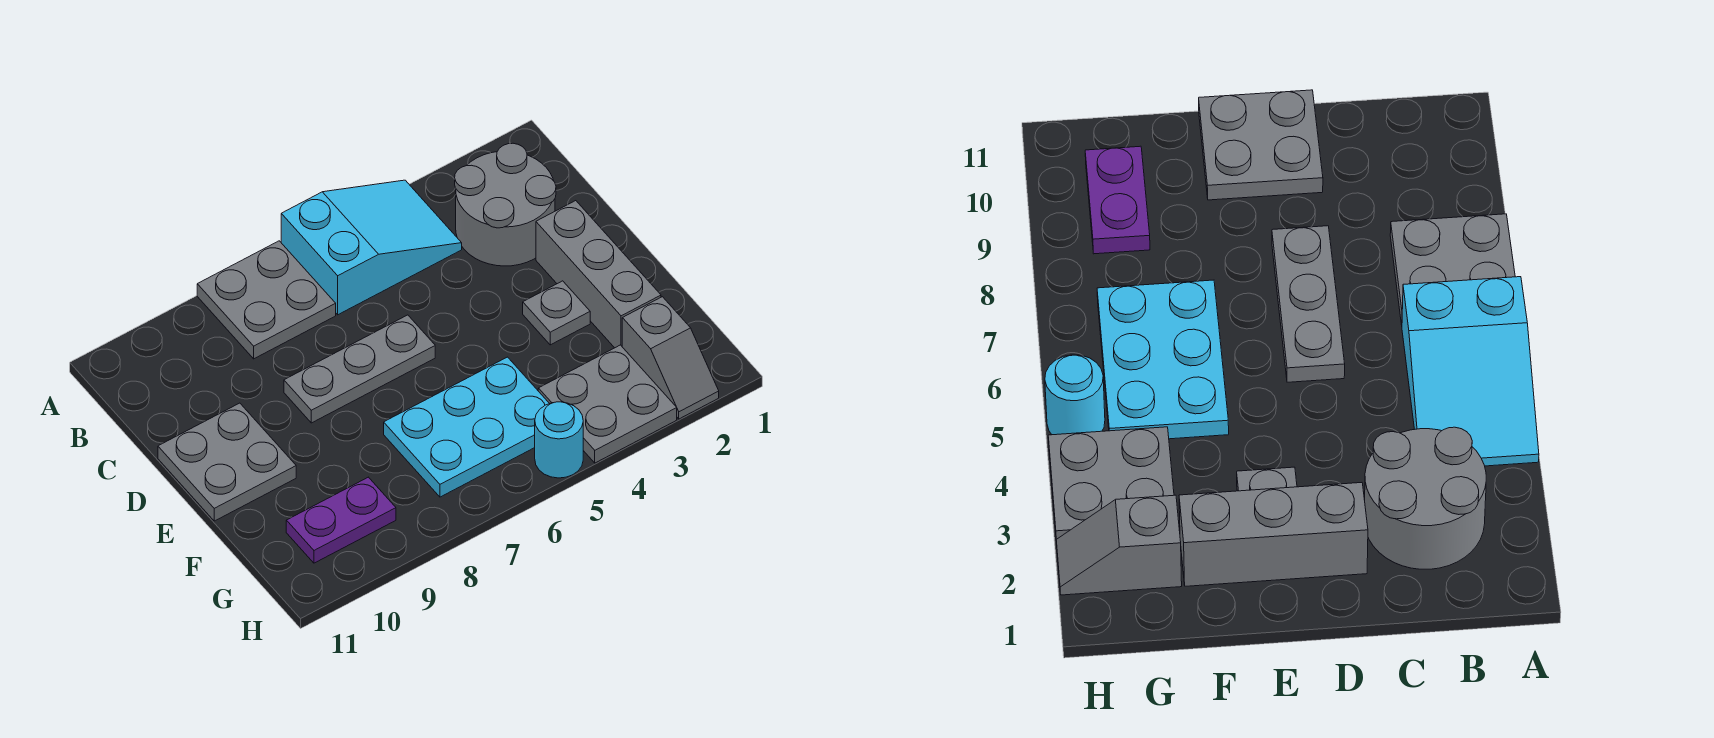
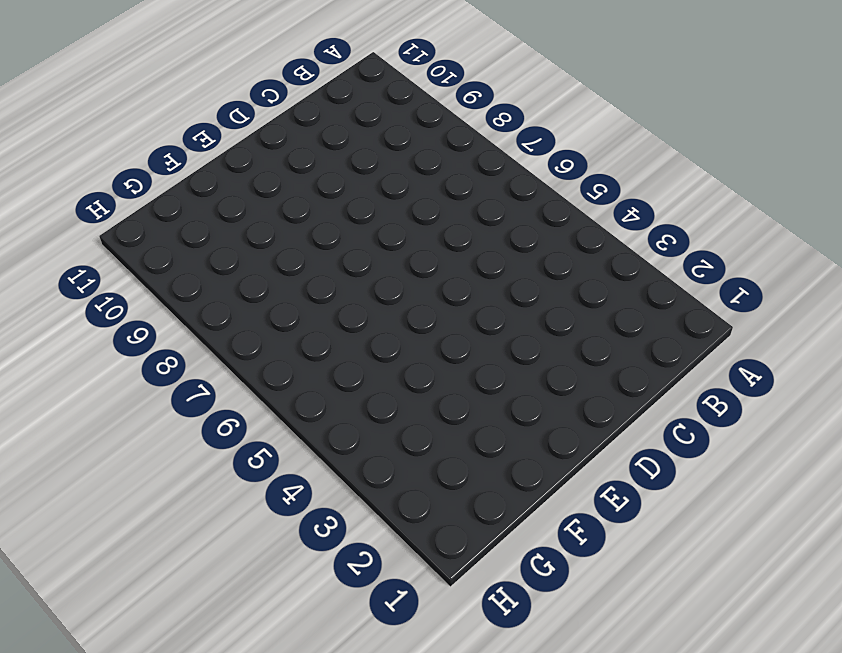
none -> cyan 2x3 slope [281,180,462,315]
none -> grey 2x2 plate [197,241,336,359]
none -> grey 2x2 round brick [455,143,556,266]

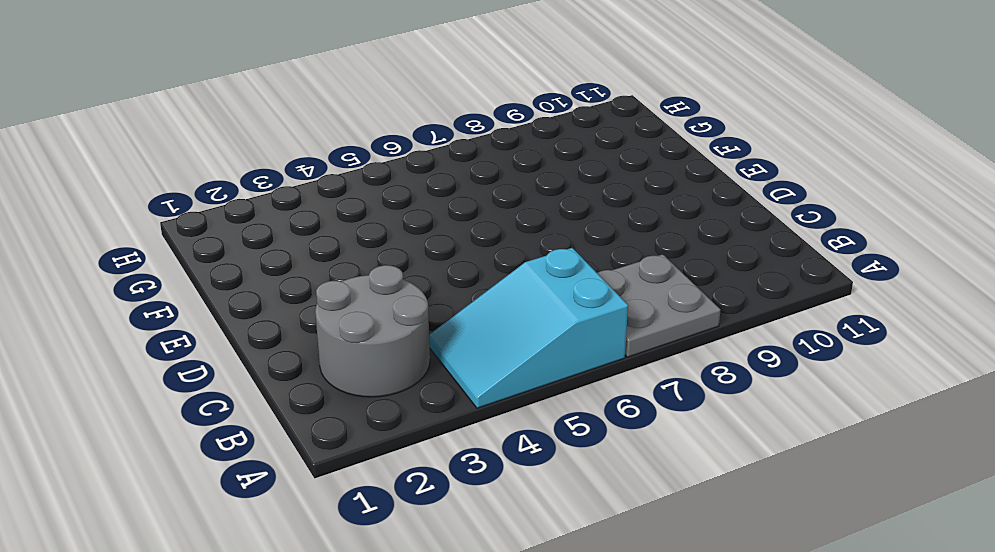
none -> grey 1x3 brick [536,201,661,348]
none -> grey 1x3 plate [284,315,435,423]
none -> grey 2x2 plate [158,403,296,521]

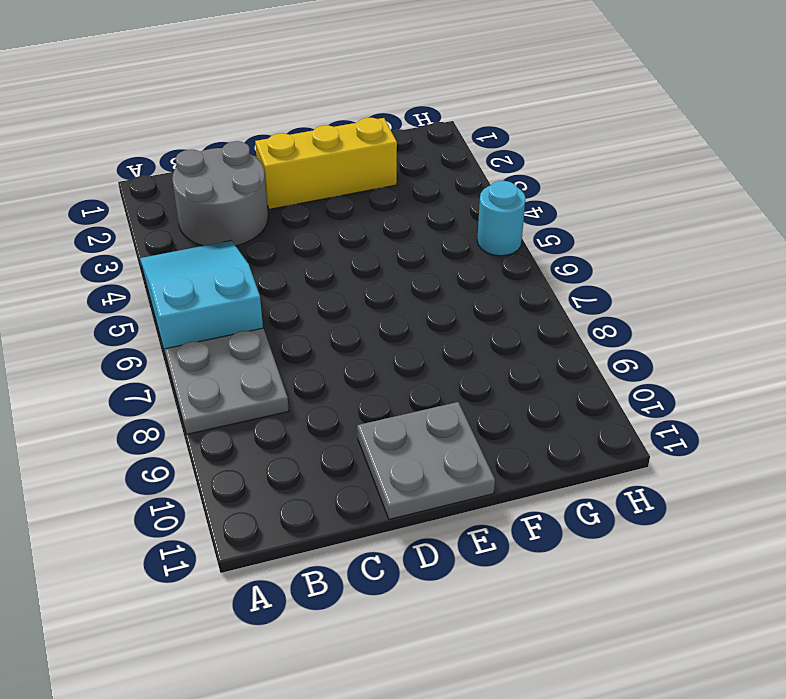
yellow 1x3 brick [255,118,397,209] -> grey 1x3 brick [536,201,661,348]
none -> grey 1x3 plate [284,315,435,423]
none -> grey 1x1 plate [523,281,590,345]
none -> cyan 2x3 plate [384,357,549,497]

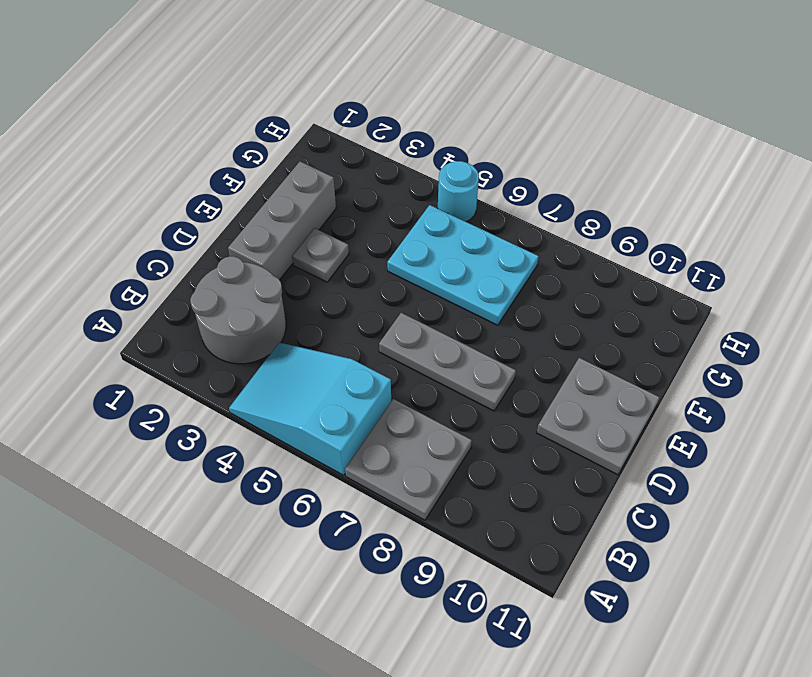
none -> grey 1x2 slope [622,297,719,419]
none -> grey 2x2 plate [538,345,677,463]
none -> purple 1x2 plate [286,477,396,563]

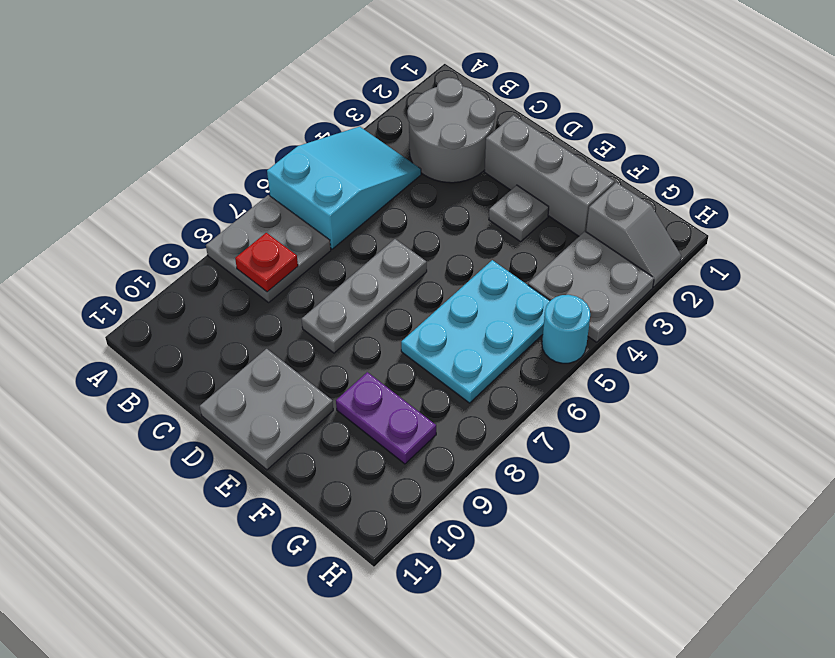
red 1x1 plate [235,233,298,292] -> none
purple 1x2 plate [336,372,436,464] -> purple 1x2 plate turned to [286,477,396,563]

